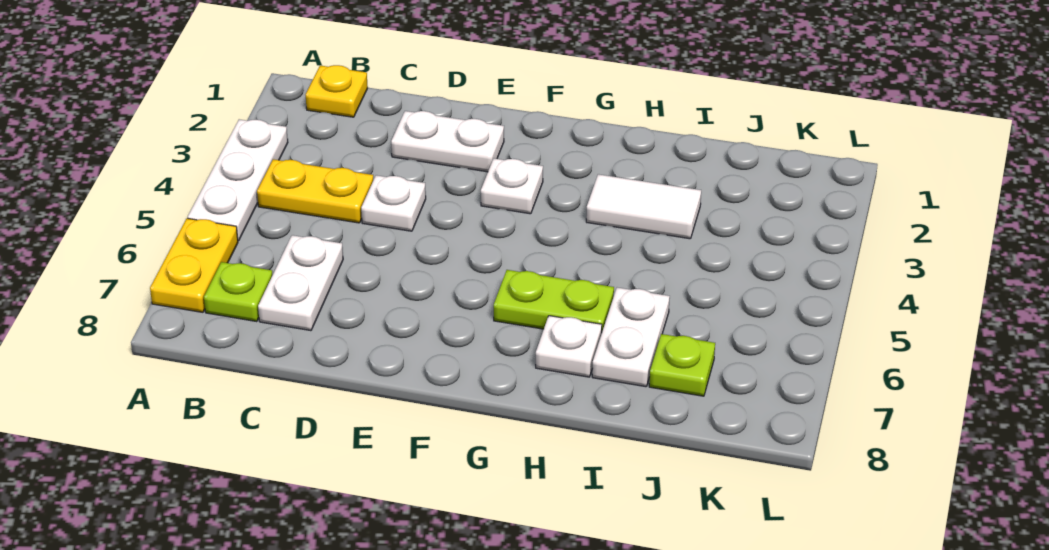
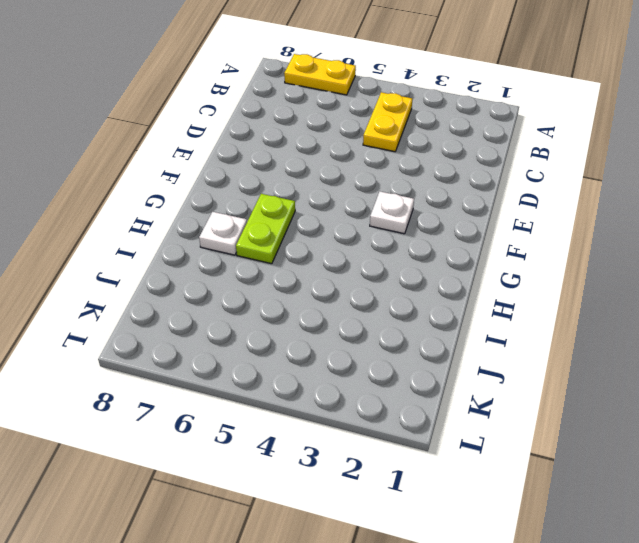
none -> white 1x3 plate [188,119,288,241]
none -> yellow 1x1 plate [306,65,368,117]
none -> lime 1x1 plate [204,262,272,322]

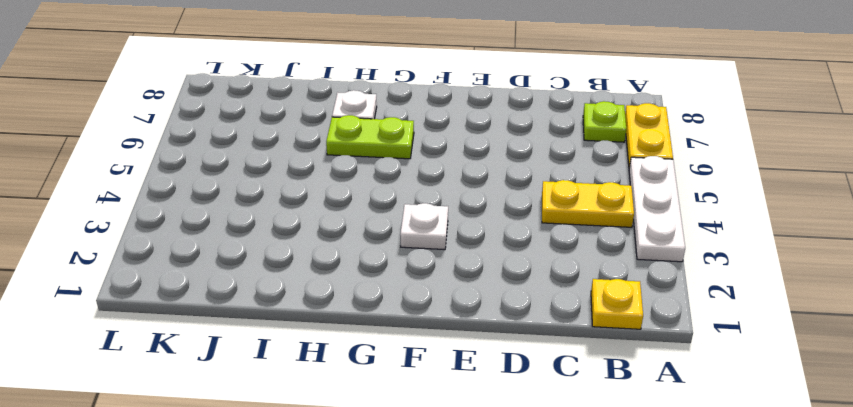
none -> white 1x2 plate [258,235,343,331]
none -> white 1x2 plate [391,111,504,172]
none -> white 1x1 plate [361,175,426,231]

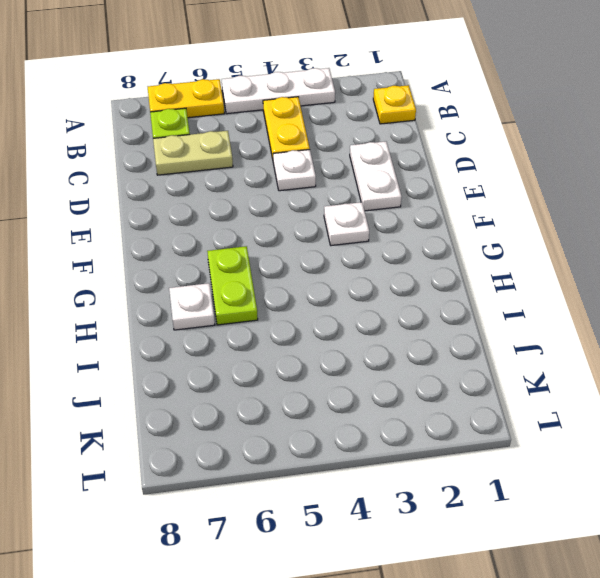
tan 1x2 plate [153,131,233,175] -> white 1x2 plate [258,235,343,331]
none -> white 1x2 tile [586,174,701,239]
none -> white 1x2 plate [592,288,670,387]
none -> lime 1x1 plate [649,334,715,396]

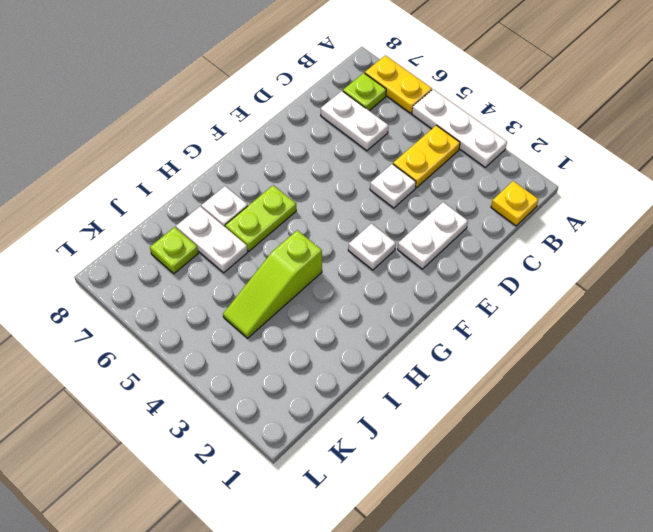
lime 1x3 slope [223,230,322,338] -> none
none -> white 1x2 tile [586,174,701,239]

